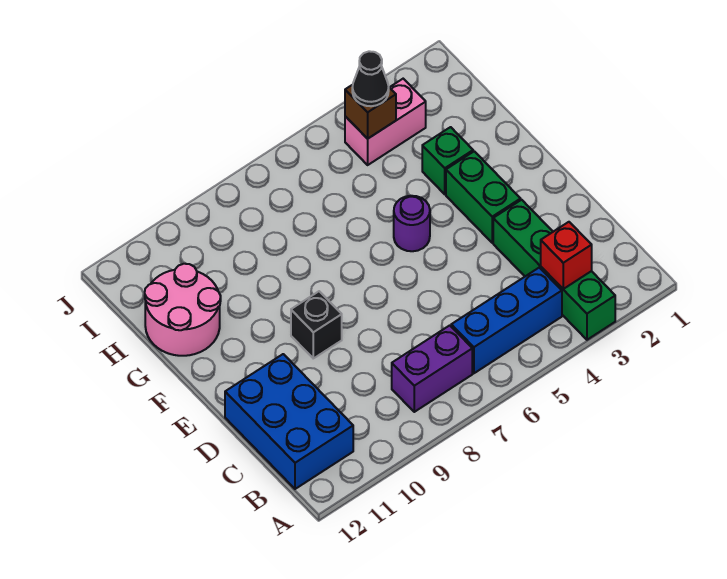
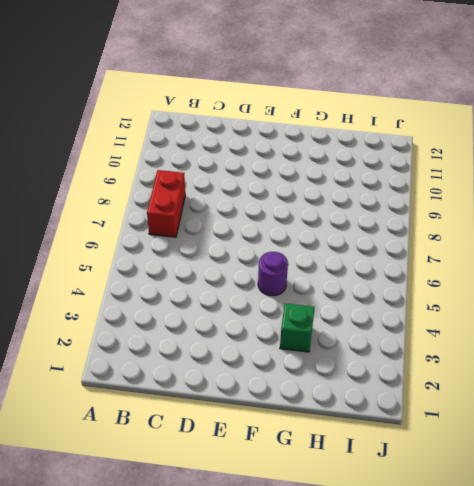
red 1x2 brick [147,170,185,237] -> purple 1x2 brick [392,325,472,412]
none -> green 1x4 brick [493,200,615,340]
none -> blue 1x3 brick [451,268,562,373]
none -> blue 2x3 brick [225,354,353,489]

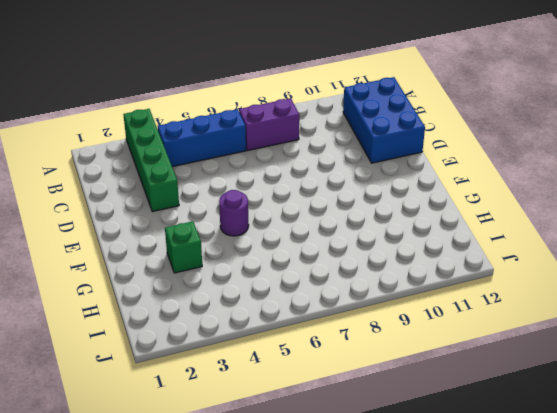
none -> green 1x2 brick [446,151,521,243]
none -> black 1x1 brick [291,291,342,358]
none -> pink 2x2 round brick [145,264,221,356]

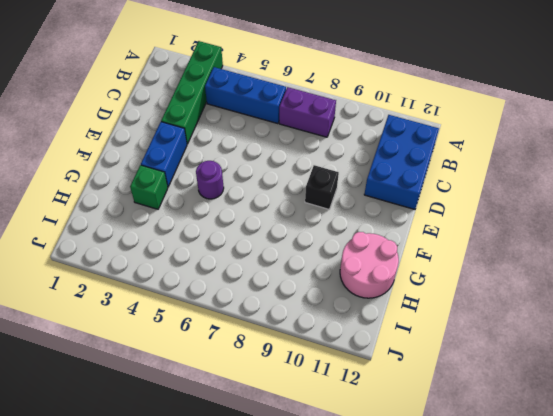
blue 1x2 brick [141,122,187,187] -> green 1x2 brick [446,151,521,243]
none -> pink 1x2 brick [345,79,426,165]
none -> red 1x1 brick [541,222,592,289]
none -> brown 1x1 brick [345,85,396,139]

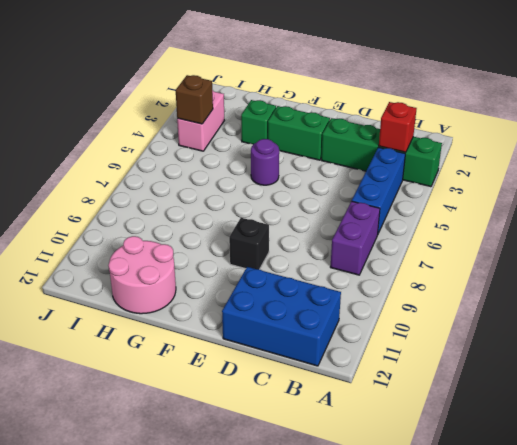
none -> black 1x1 cone [352,51,389,106]

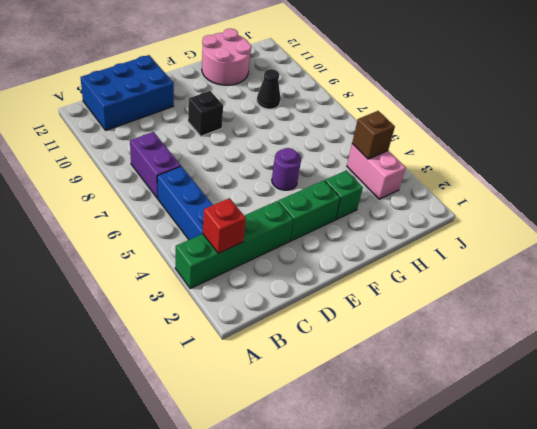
black 1x1 cone [257,69,281,109] -> black 1x1 cone moved to [352,51,389,106]

